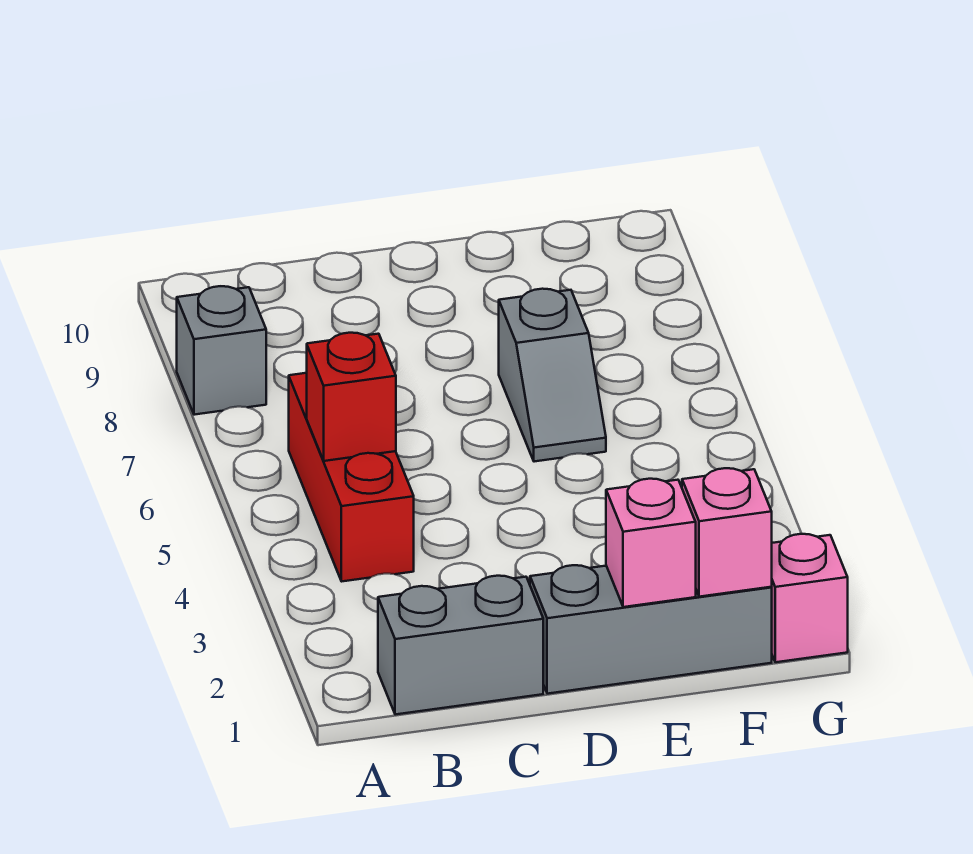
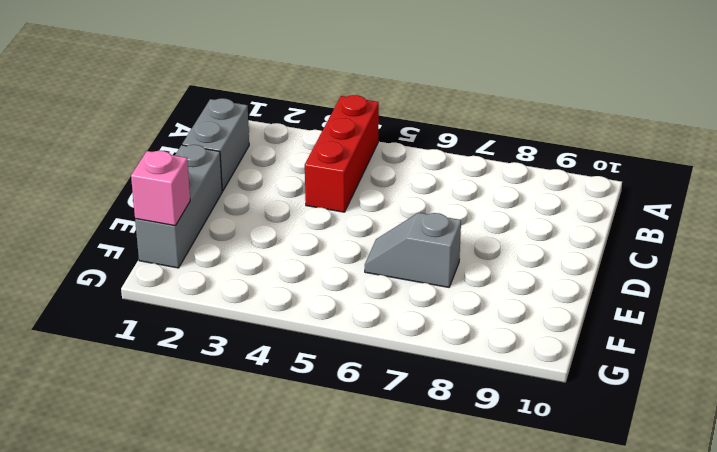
red 1x3 brick [305,95,379,212] -> red 1x3 brick turned to [289,373,414,581]
none -> grey 1x1 brick [177,286,266,415]
none -> pink 1x1 brick [771,534,848,662]

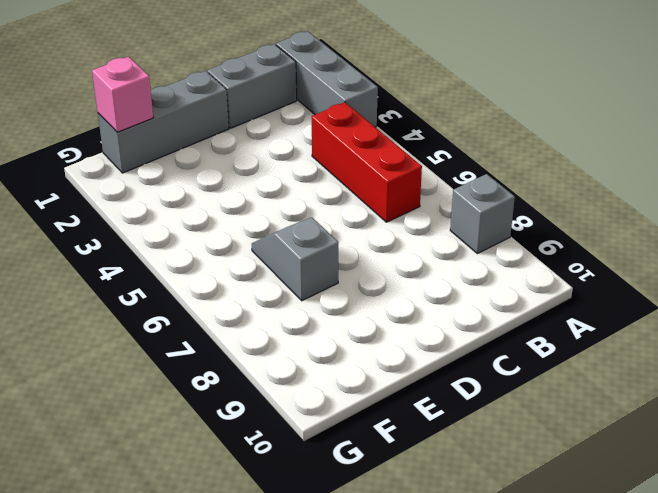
grey 1x3 brick [276,31,378,127] -> none
none -> pink 1x1 brick [771,534,848,662]
none -> red 1x1 brick [307,333,396,461]

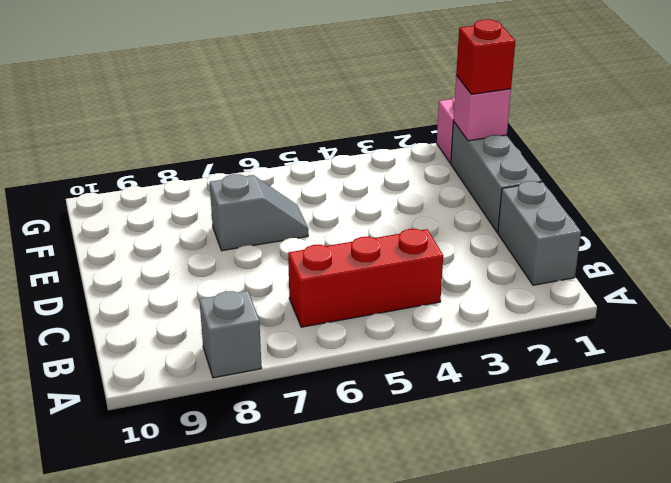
red 1x1 brick [456,19,515,94] -> red 1x1 brick moved to [307,333,396,461]
none -> pink 1x1 brick [606,479,696,607]

